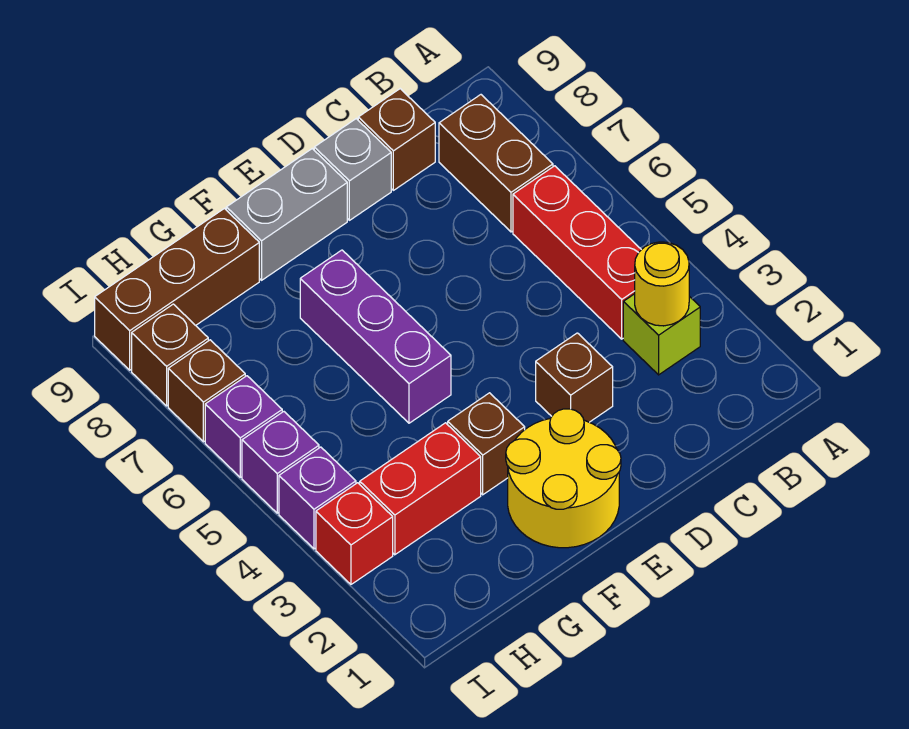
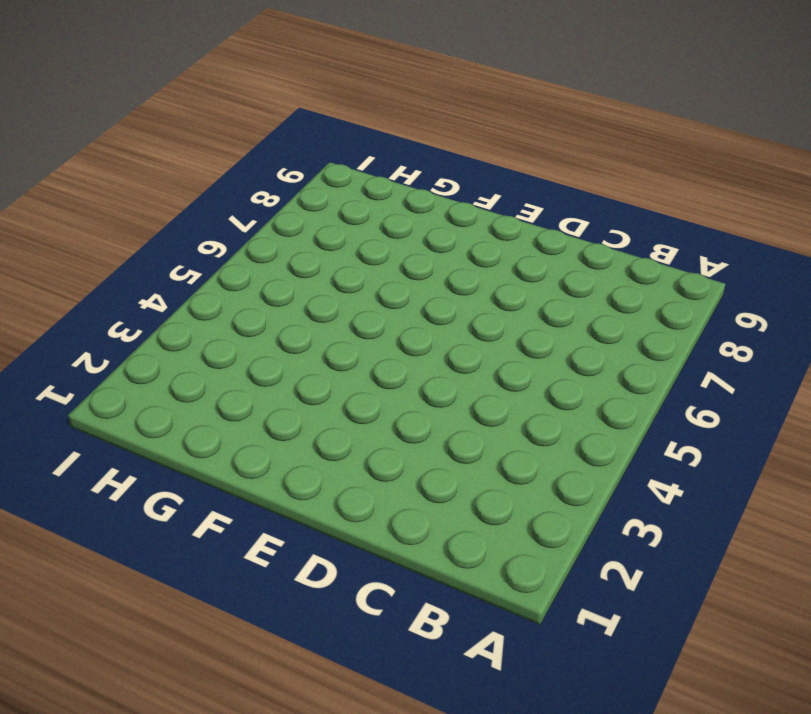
none -> lime 1x1 brick [623,294,700,375]
none -> red 1x3 brick [513,166,641,339]
none -> brown 1x2 brick [439,95,553,232]

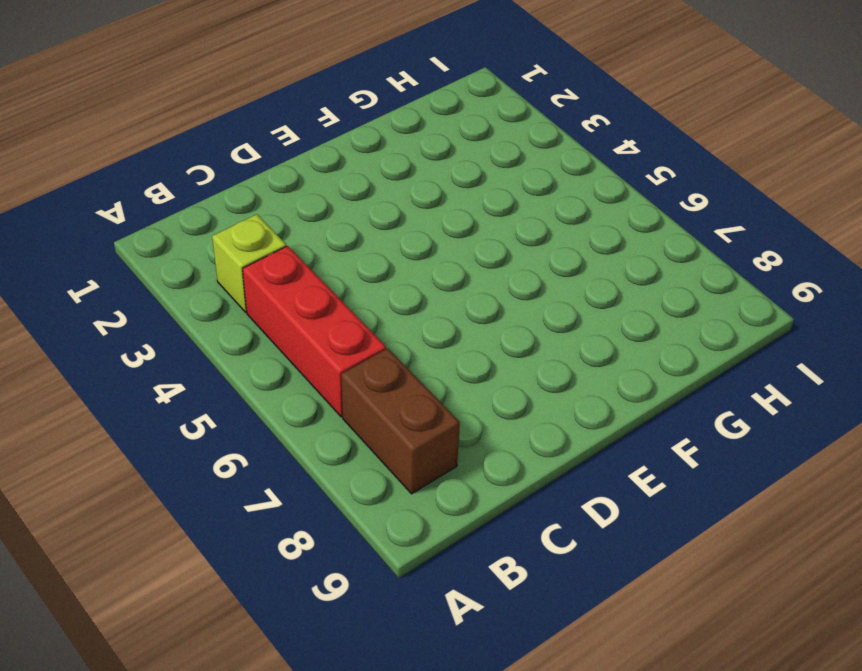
none -> brown 1x1 brick [358,89,435,190]
none -> brown 1x1 brick [536,333,613,422]
none -> grey 1x1 brick [314,119,391,220]

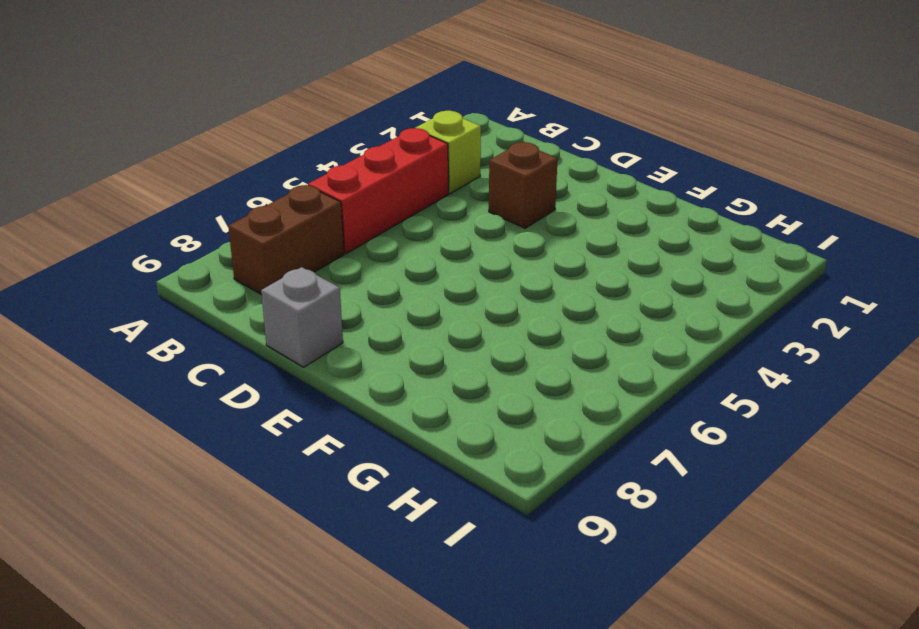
none -> brown 1x1 brick [358,89,435,190]
none -> yellow 2x2 round brick [506,409,621,548]
none -> grey 1x2 brick [226,149,347,280]

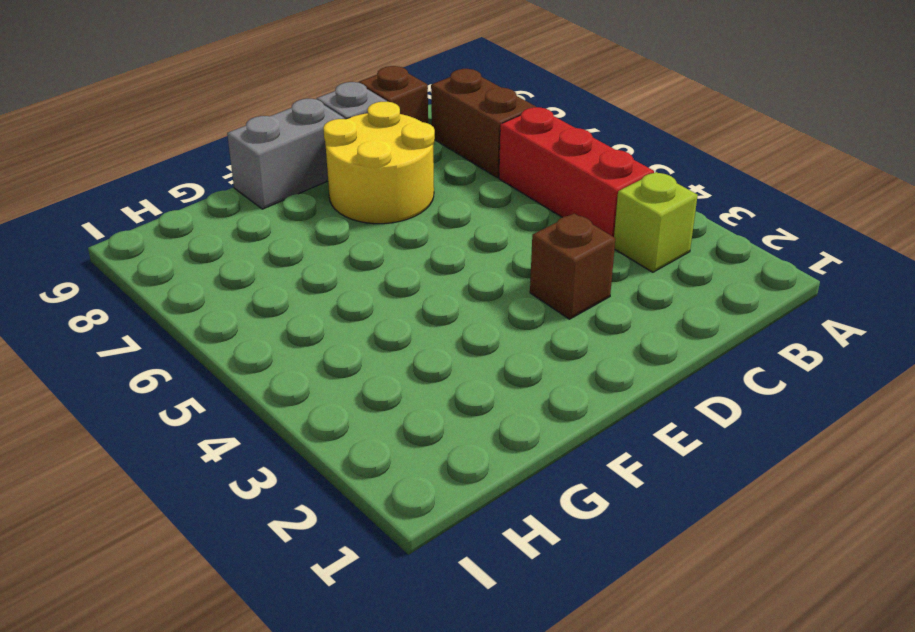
yellow 2x2 round brick [323,102,435,224] -> yellow 2x2 round brick moved to [506,409,621,548]
none -> brown 1x1 brick [448,393,525,495]
none -> purple 1x3 brick [300,250,451,423]
none -> red 1x2 brick [360,423,481,555]

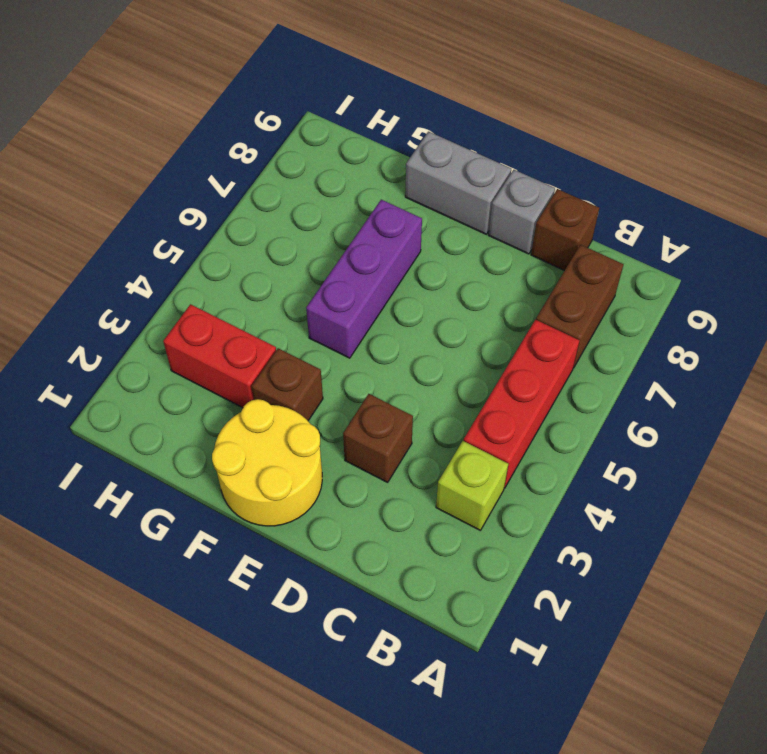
none -> brown 1x3 brick [95,209,259,370]
none -> red 1x1 brick [316,483,393,584]
none -> purple 1x1 brick [279,447,356,549]

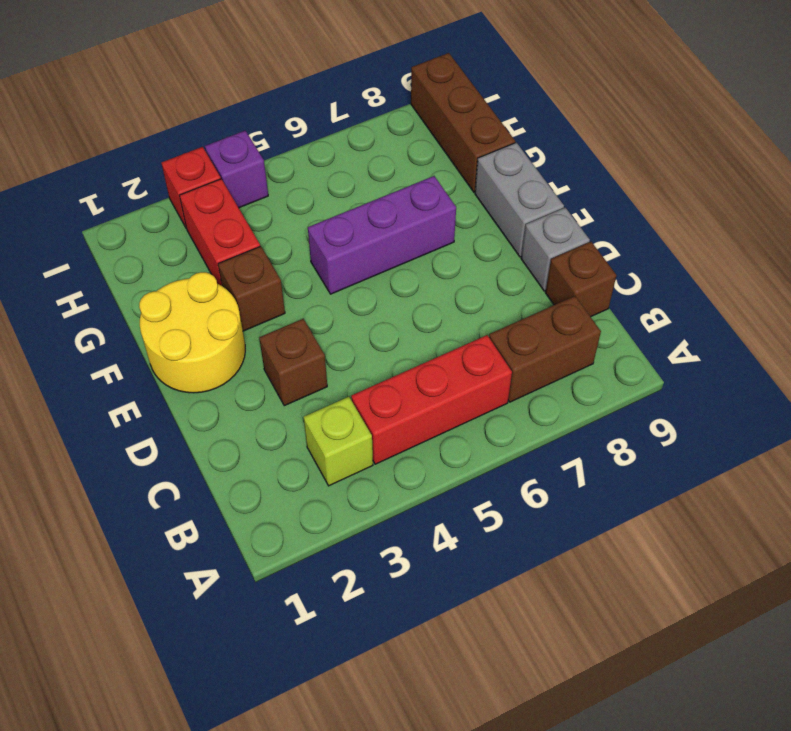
none -> purple 1x1 brick [242,412,319,513]
none -> purple 1x1 brick [205,376,282,477]
none -> brown 1x1 brick [168,340,245,442]

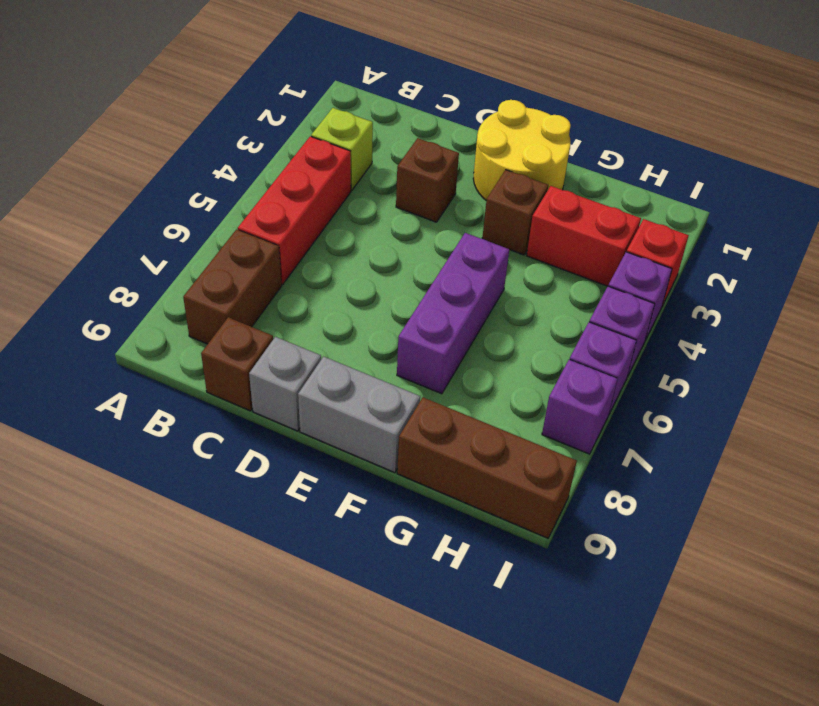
purple 1x1 brick [542,359,617,454] -> brown 1x1 brick [168,340,245,442]
none -> brown 1x1 brick [132,304,208,406]
none -> yellow 1x1 round brick [635,242,689,326]

